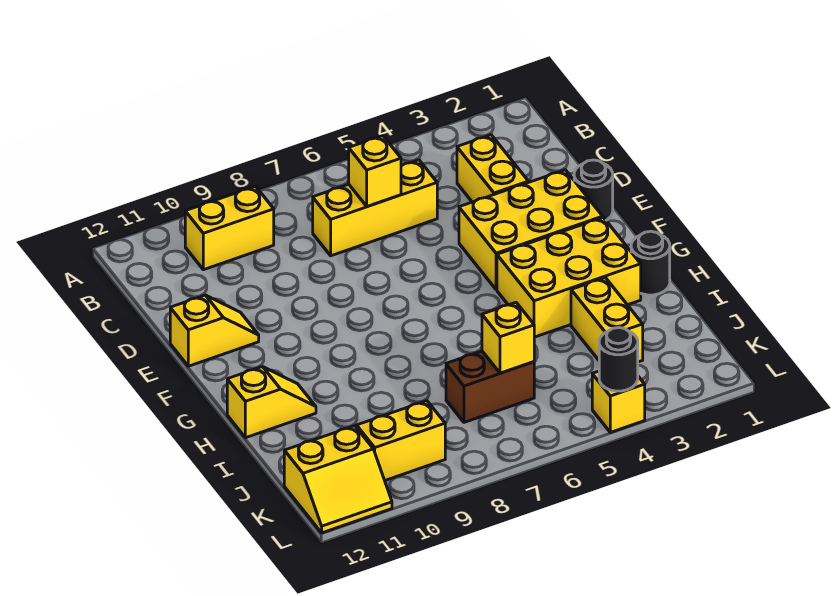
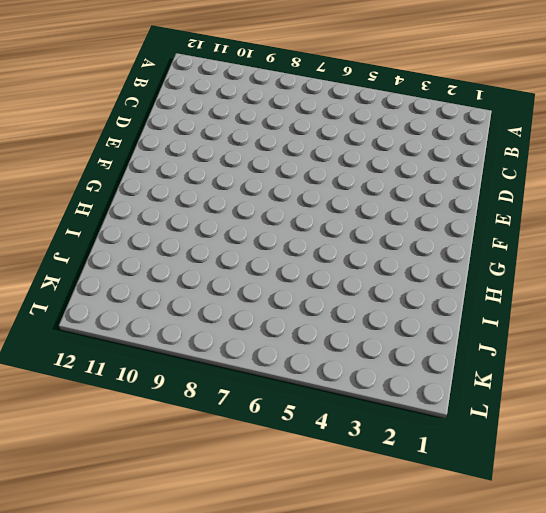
none -> yellow 1x2 brick [185,186,274,270]
none -> yellow 1x2 brick [457,135,528,202]
none -> yellow 1x3 brick [313,160,437,256]

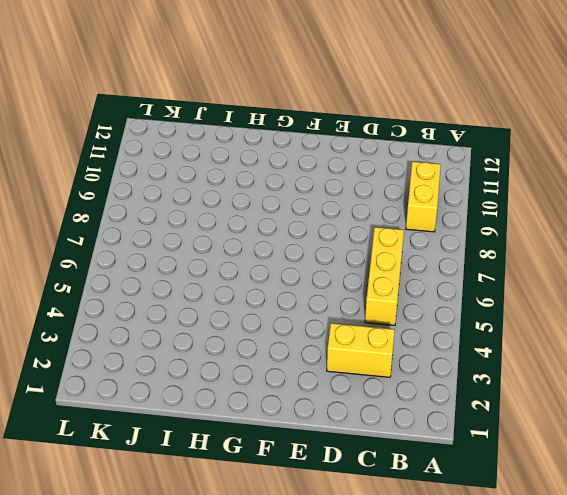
none -> black 1x1 round brick [574,160,613,220]
none -> yellow 2x3 brick [459,170,603,290]
none -> yellow 1x2 slope [170,295,259,366]

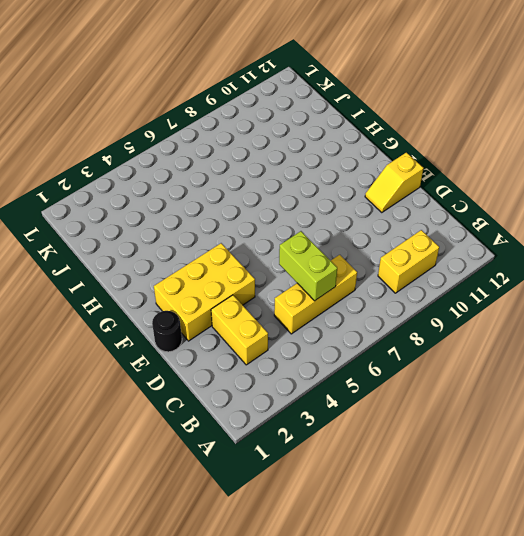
lime 1x2 brick [279,231,337,301] -> yellow 1x1 brick [349,136,401,206]
none -> yellow 2x3 brick [497,217,641,337]
none -> black 1x1 round brick [631,231,670,295]
none -> yellow 1x2 slope [227,367,316,438]

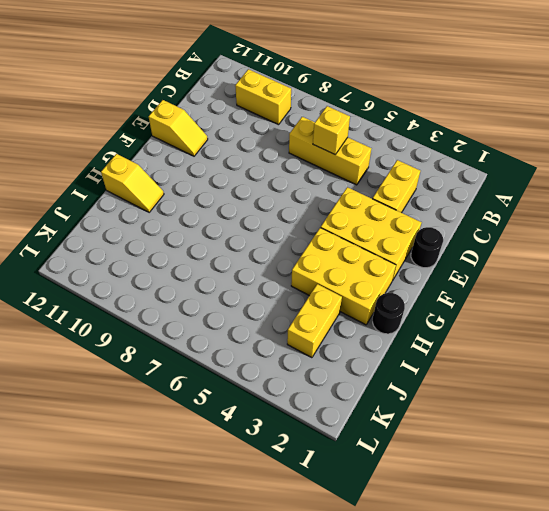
none -> brown 1x2 brick [446,351,534,422]
none -> yellow 1x2 brick [357,401,445,480]
none -> yellow 2x2 slope [284,426,392,533]

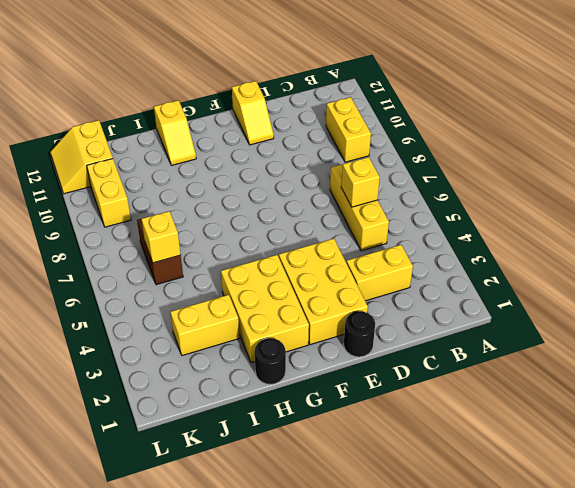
none -> yellow 1x1 brick [592,371,645,432]
none -> black 1x1 round brick [599,328,638,391]

